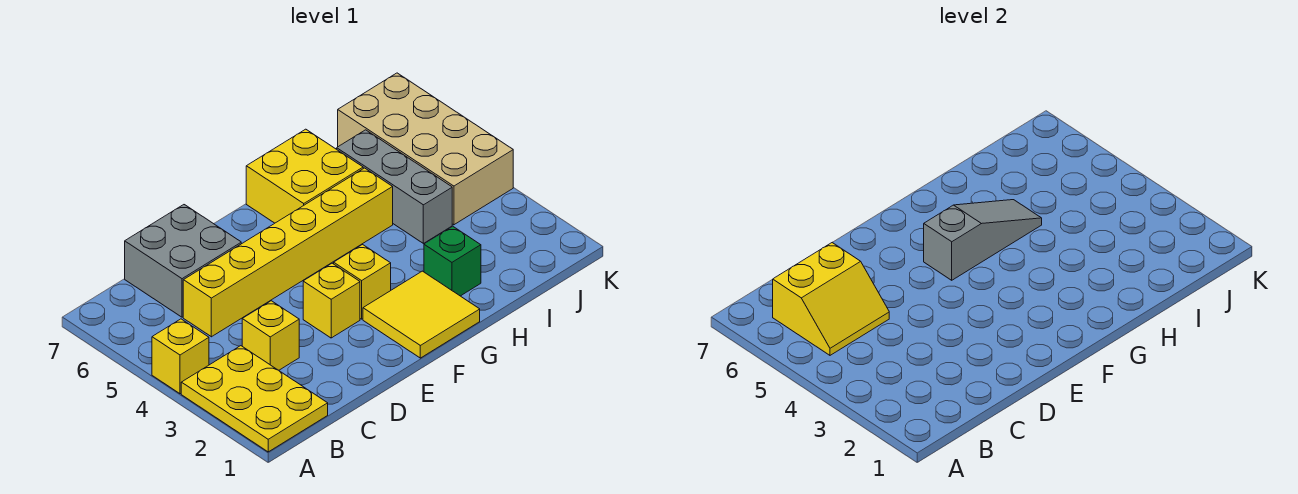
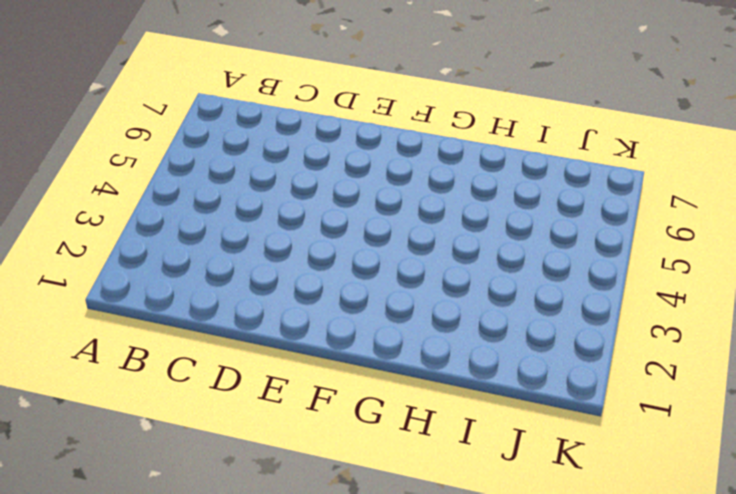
none -> yellow 2x3 plate [181,346,328,452]
none -> yellow 1x1 brick [152,319,209,394]
none -> yellow 1x1 brick [242,301,299,370]

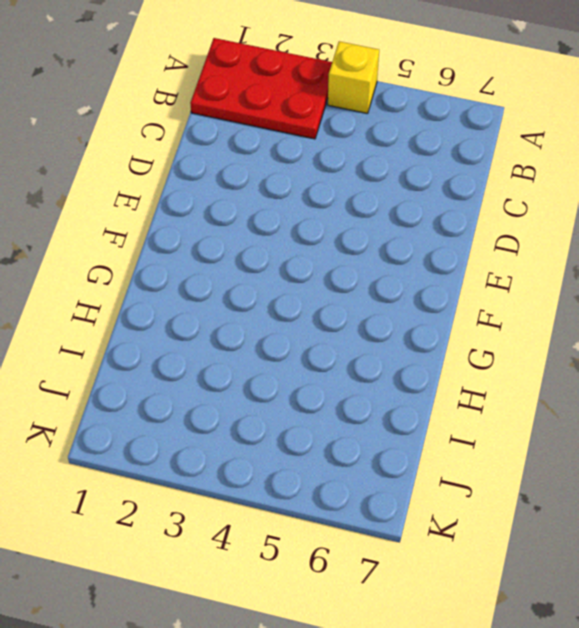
red 2x3 plate [190,38,332,139] -> yellow 2x3 plate [181,346,328,452]
none -> yellow 1x1 brick [242,301,299,370]
none -> yellow 1x6 brick [183,168,393,337]
none -> grey 2x2 brick [125,205,241,317]

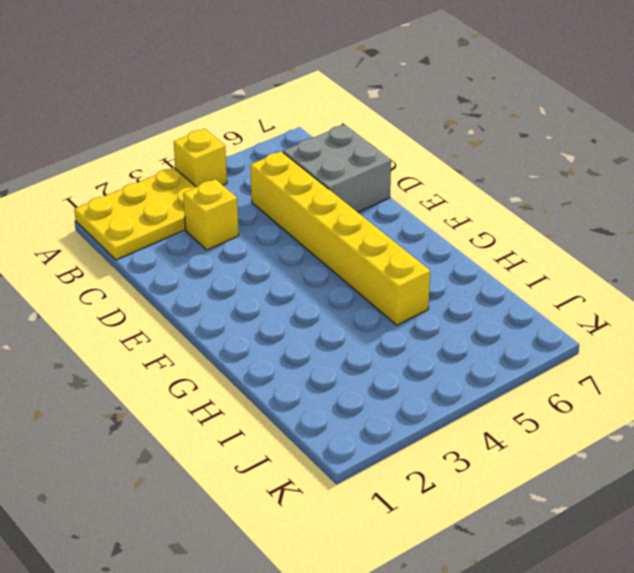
none -> yellow 1x1 brick [303,263,360,338]
none -> yellow 2x2 tile [363,271,480,358]
none -> yellow 1x1 brick [334,245,391,319]

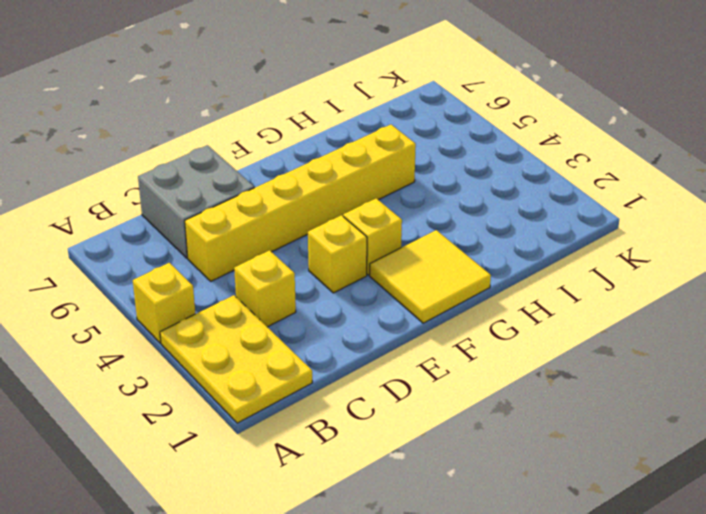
none -> yellow 2x2 brick [246,129,363,223]
none -> green 1x1 brick [424,226,481,296]
none -> grey 1x3 brick [337,130,452,243]

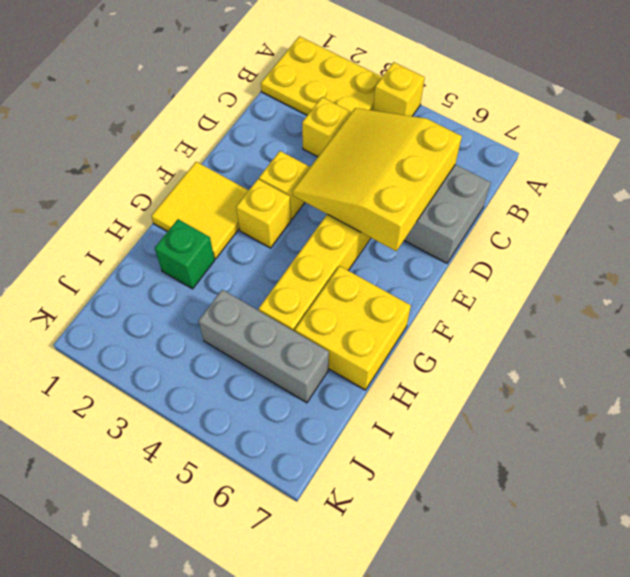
yellow 3x3 slope [292,108,462,251] -> yellow 2x2 slope [773,243,889,355]
none -> tan 2x4 brick [338,73,513,225]
none -> grey 1x3 slope [924,200,1042,280]

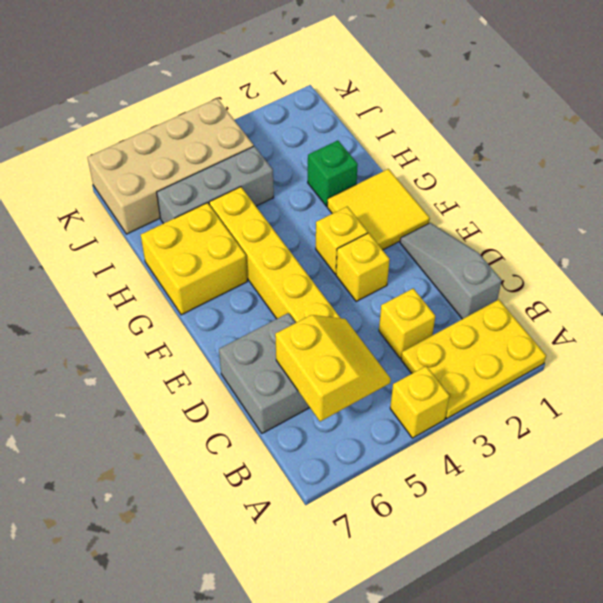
grey 1x3 slope [400,223,502,319] -> grey 1x3 slope moved to [924,200,1042,280]

